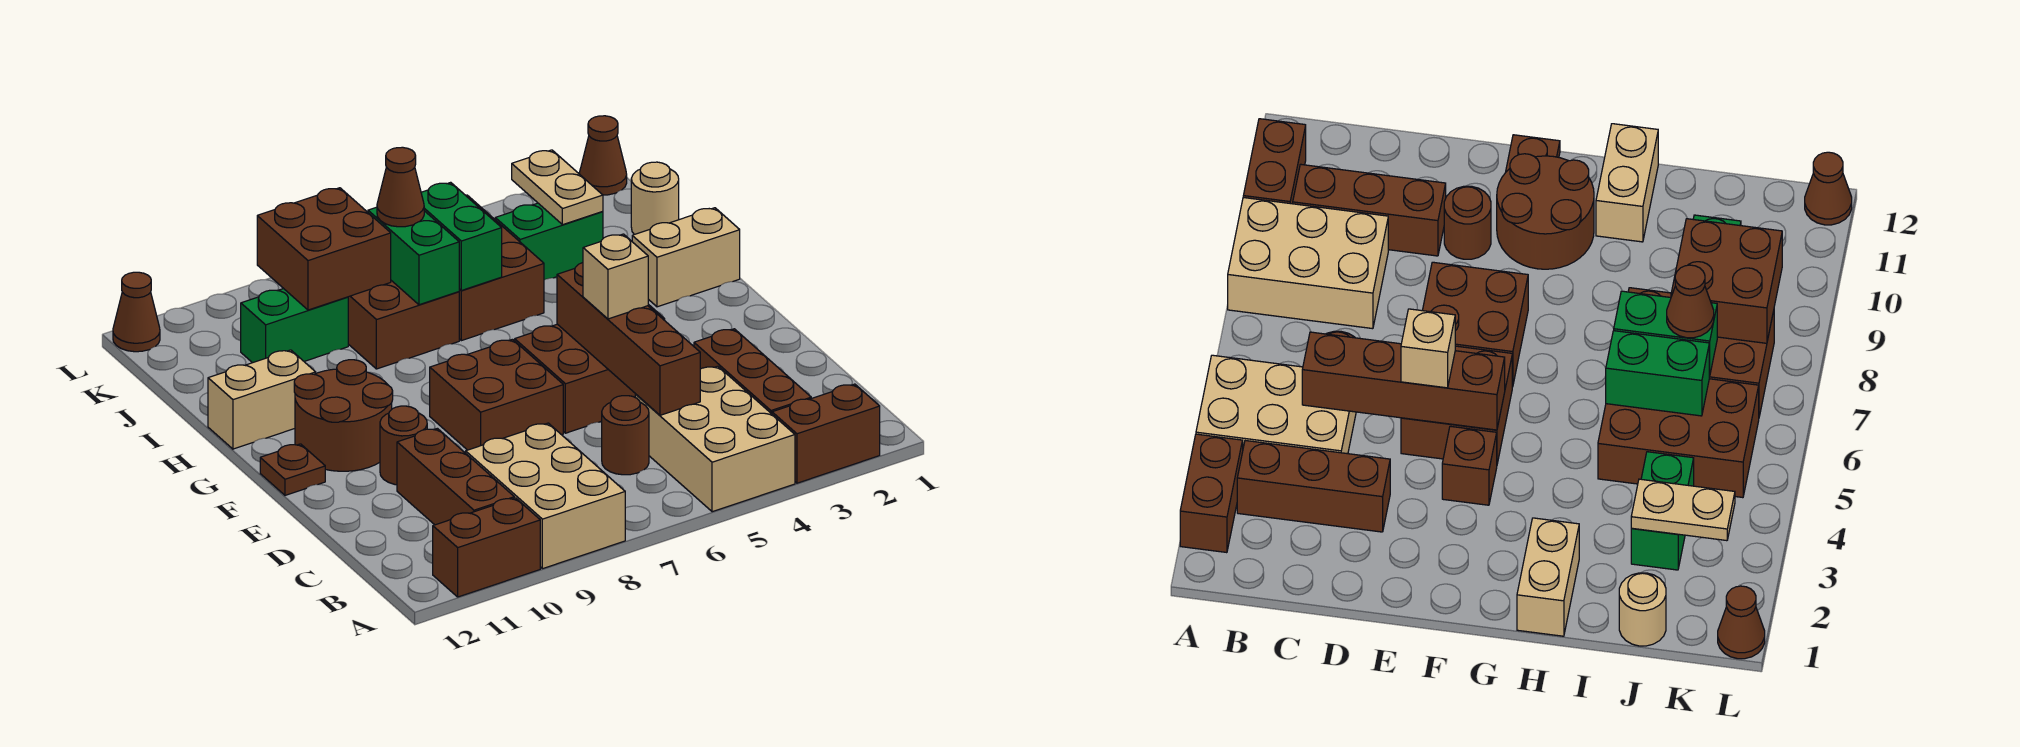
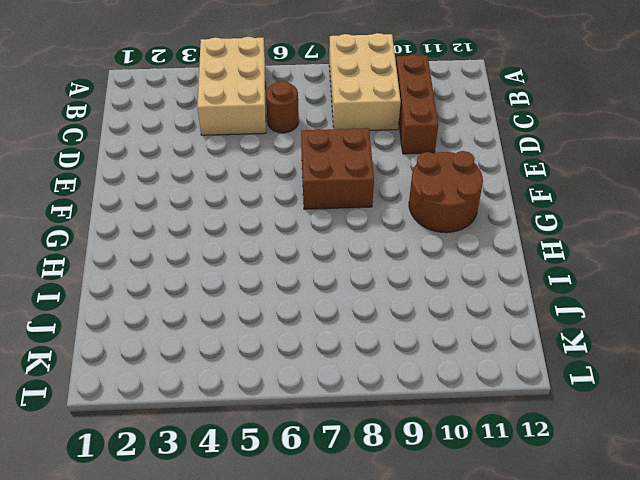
none -> brown 1x2 brick [772,384,880,483]
none -> brown 1x2 brick [433,498,540,597]
none -> brown 1x3 brick [694,329,811,414]

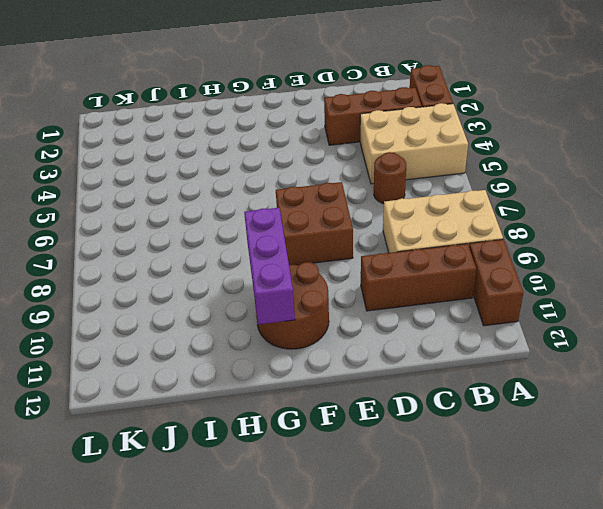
purple 1x3 brick [244,208,295,325] -> none
none -> brown 2x2 brick [515,324,635,433]
none -> brown 1x1 round brick [380,406,427,485]
none -> brown 1x1 brick [1442,426,1497,505]

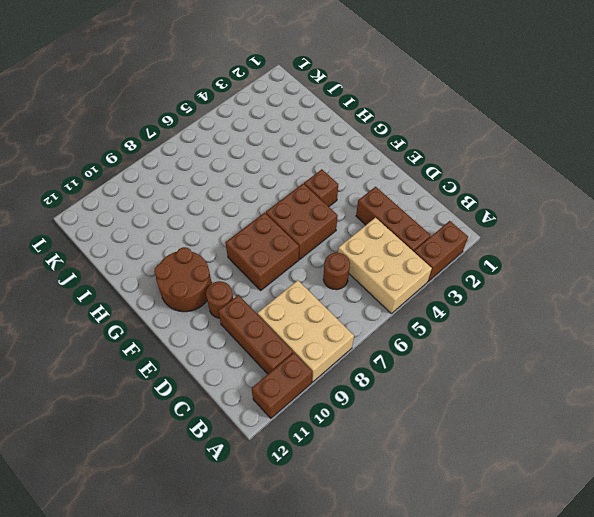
none -> brown 1x1 plate [260,444,325,495]
none -> tan 1x2 brick [632,208,740,307]
none -> tan 1x2 brick [208,350,316,449]

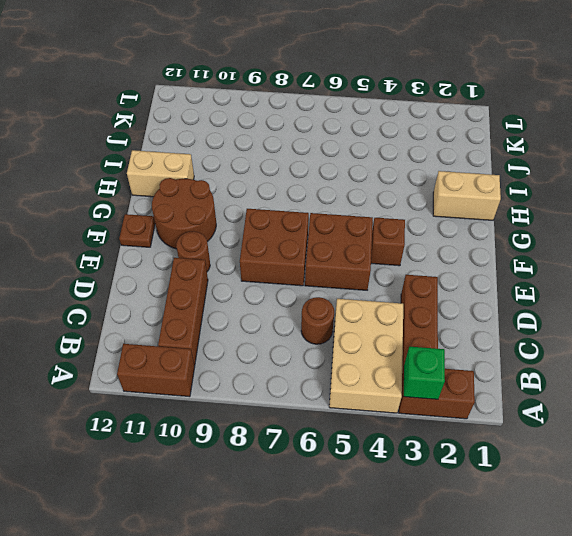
green 1x1 brick [404,347,445,399] -> none
none -> tan 2x3 brick [466,423,625,569]
none -> brown 2x3 brick [459,195,544,341]
none -> brown 2x3 brick [348,281,459,369]

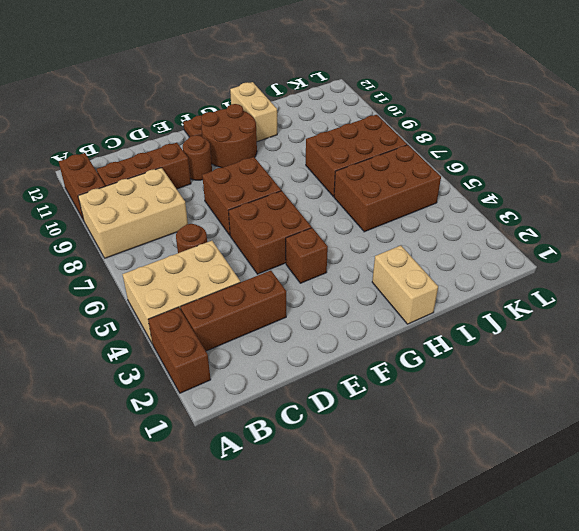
none -> tan 1x1 round brick [631,162,679,235]
none -> green 1x2 brick [495,203,603,280]
none -> green 1x2 brick [241,289,348,363]

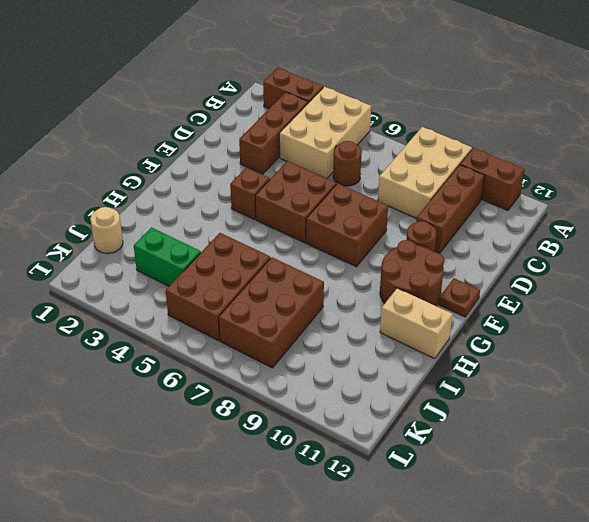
none -> tan 1x2 brick [632,208,740,307]
none -> green 1x2 brick [241,289,348,363]
none -> brown 1x1 cone [579,116,627,195]

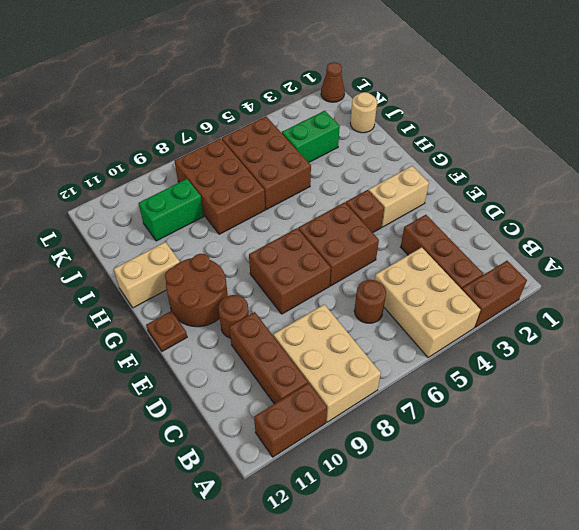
tan 1x2 brick [369,166,429,227] -> tan 1x2 brick moved to [632,208,740,307]
none -> brown 1x1 cone [113,272,160,352]
none -> brown 1x4 brick [557,263,700,415]
none -> green 1x2 brick [421,182,502,291]

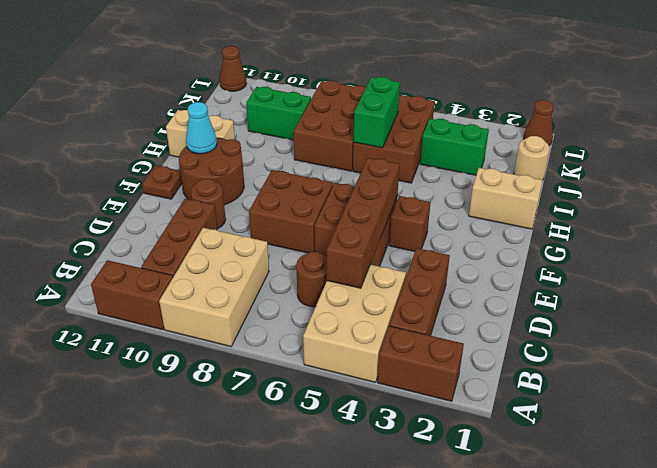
cyan 1x1 cone [186,102,217,154] -> none
none -> green 1x2 brick [368,207,459,305]
none -> tan 1x2 plate [512,150,603,225]
none -> brown 2x2 brick [257,188,391,310]

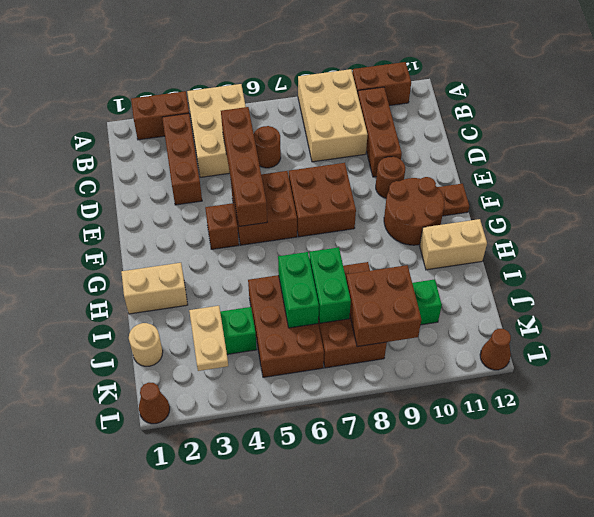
none -> tan 1x1 brick [583,234,648,319]
none -> brown 1x1 cone [377,147,424,227]

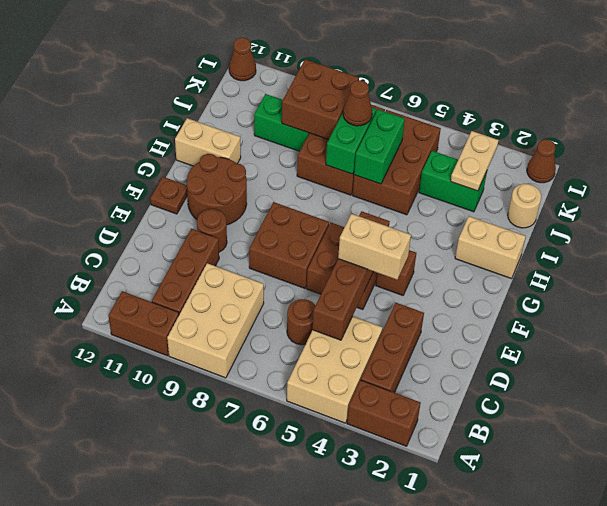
tan 1x2 brick [338,214,411,280] -> tan 1x1 brick [583,234,648,319]

